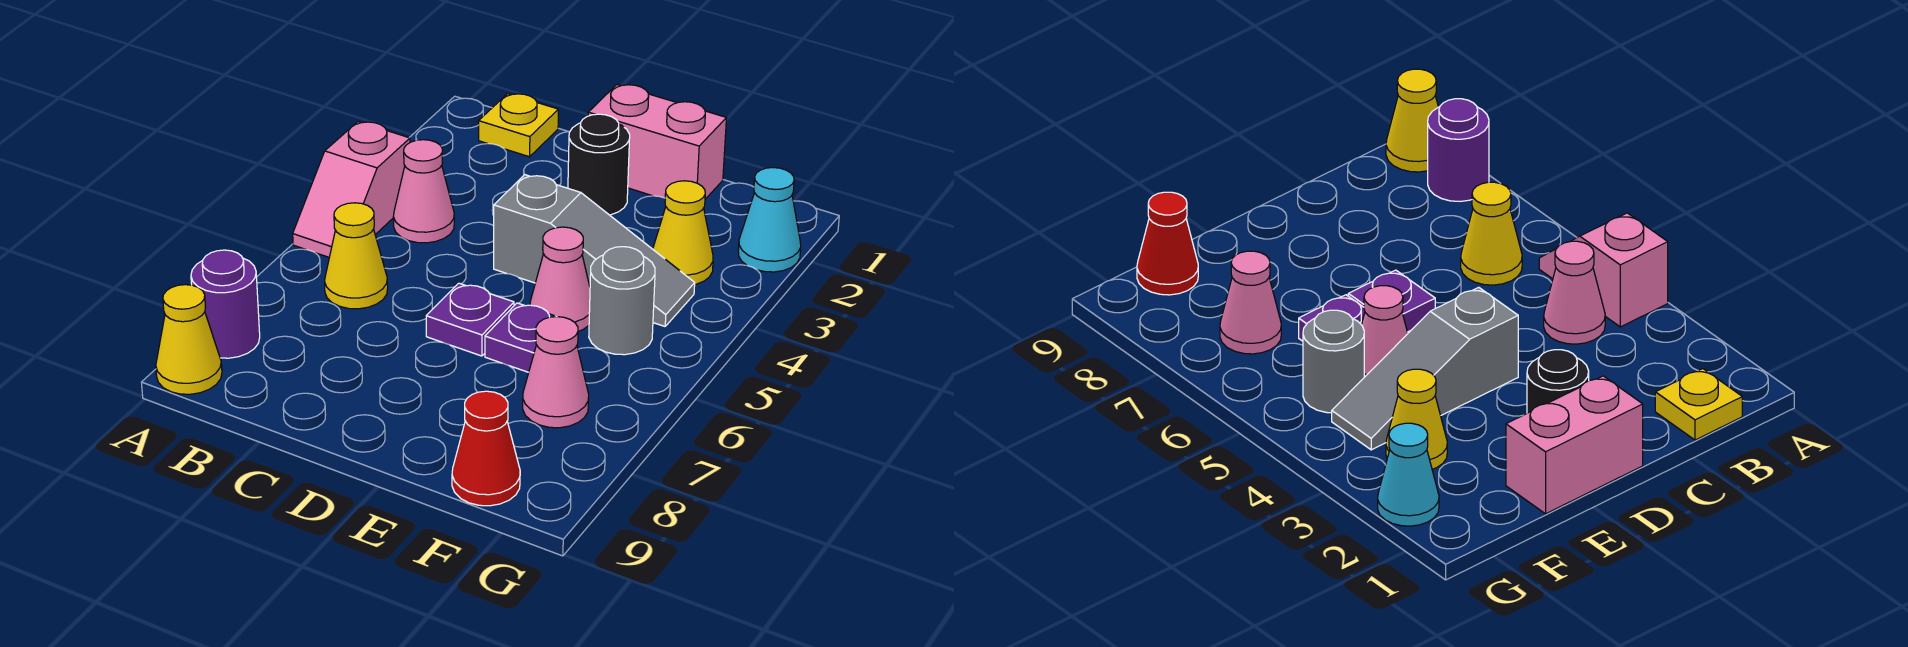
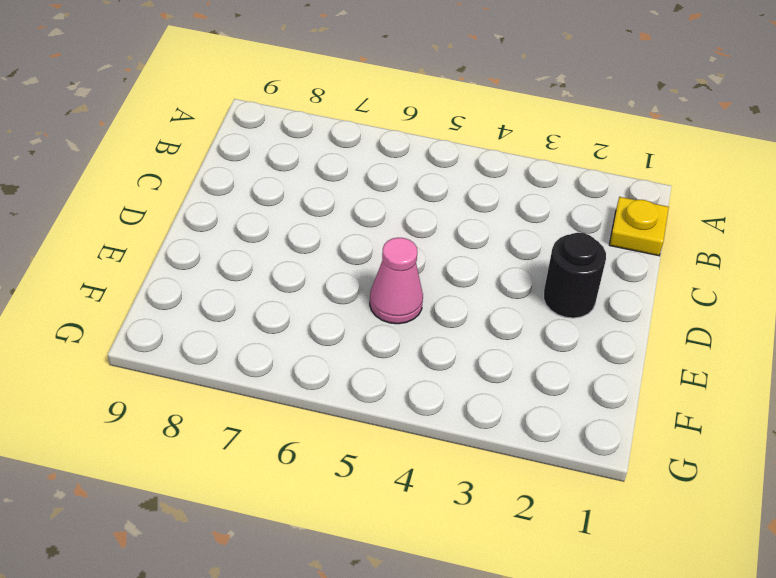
none -> pink 1x2 slope [293,122,410,257]
none -> purple 1x1 round brick [191,250,260,358]
none -> yellow 1x1 cone [156,285,222,394]

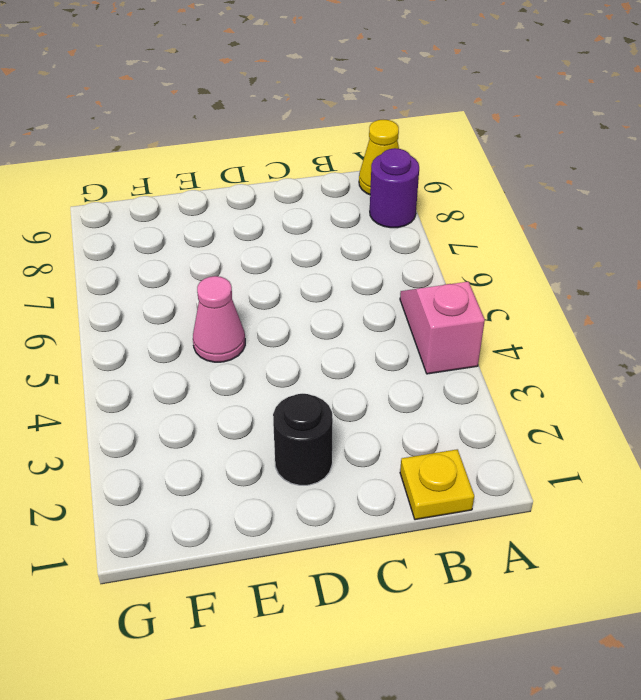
none -> pink 1x1 cone [393,140,454,243]
none -> yellow 1x1 cone [325,203,388,309]
none -> pink 1x2 brick [588,85,726,199]

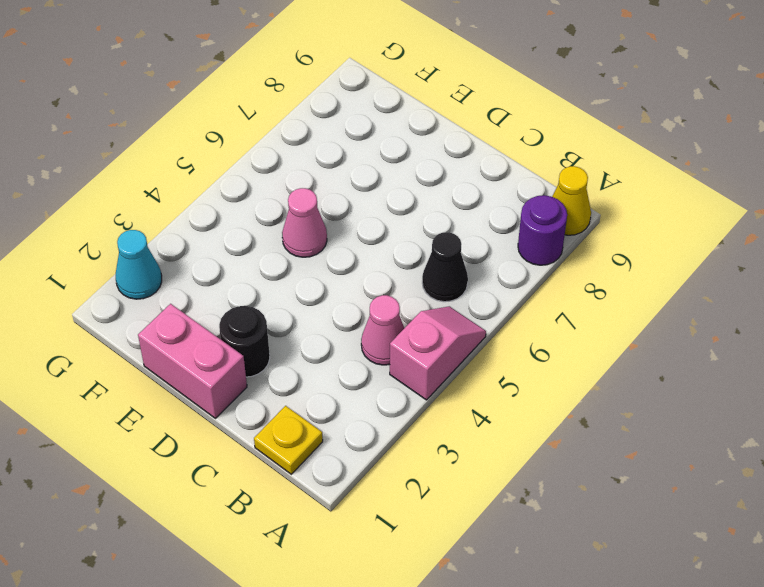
black 1x1 cone [422,232,468,302] -> yellow 1x1 cone [325,203,388,309]
none -> grey 1x3 slope [494,175,695,326]
none -> purple 1x1 plate [426,283,514,356]
none -> purple 1x1 plate [485,303,557,372]

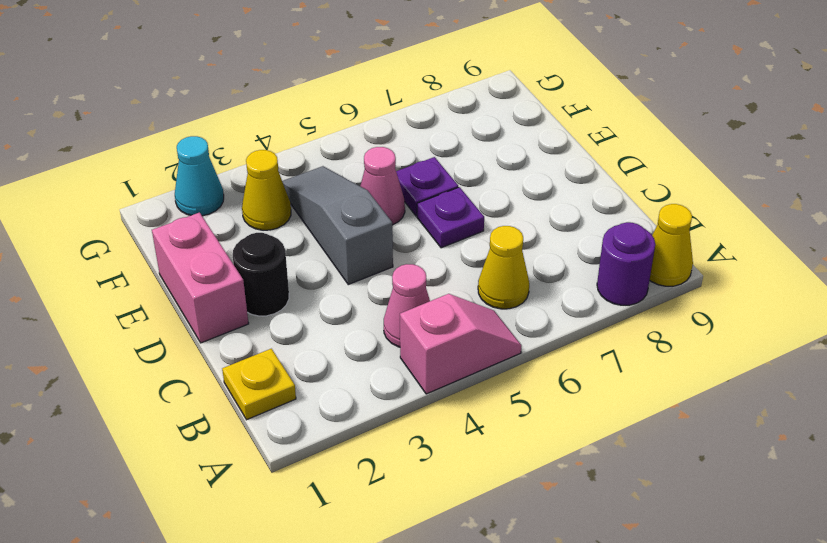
none -> grey 1x1 round brick [589,247,655,355]
none -> pink 1x1 cone [523,317,589,428]
none -> red 1x1 cone [452,391,520,506]

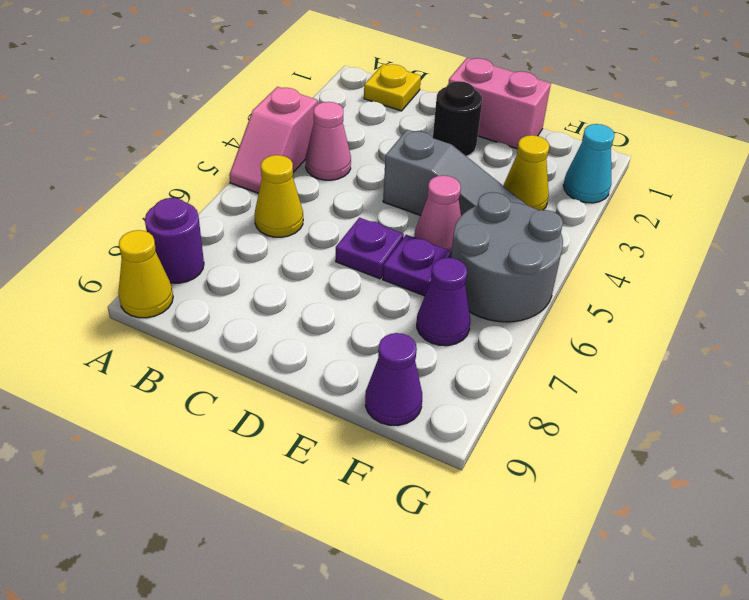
grey 2x2 round brick [451,192,563,322] -> grey 1x1 round brick [589,247,655,355]
purple 1x1 cone [417,258,470,346] -> pink 1x1 cone [523,317,589,428]
purple 1x1 cone [365,333,422,425] -> red 1x1 cone [452,391,520,506]

